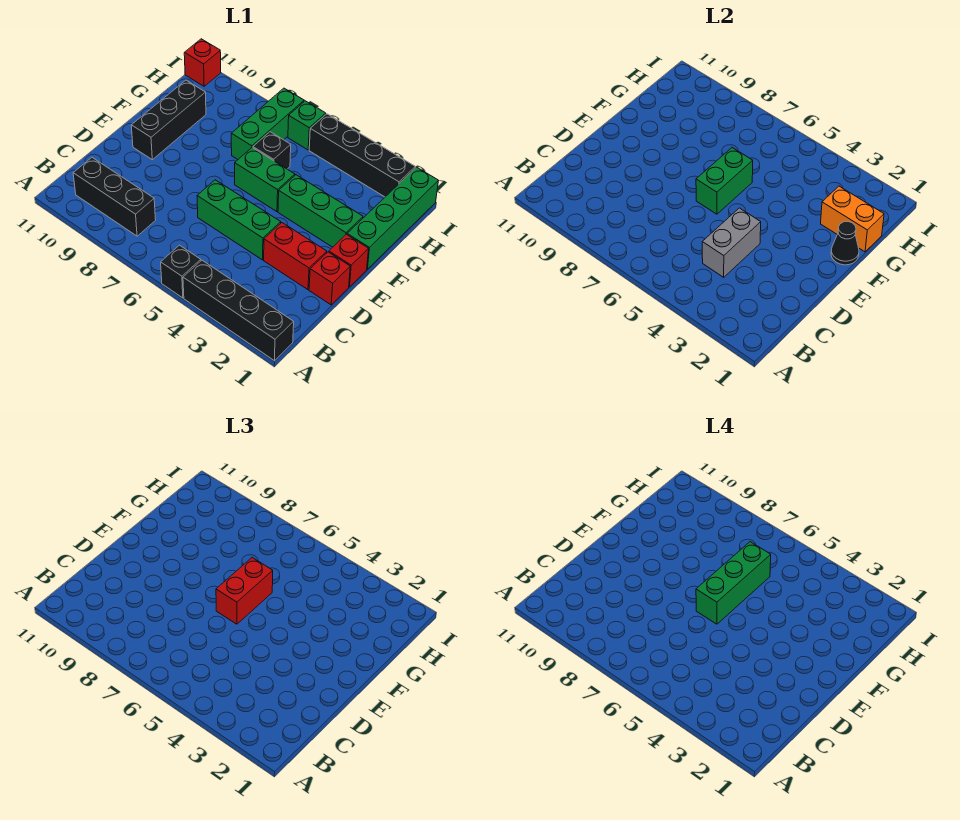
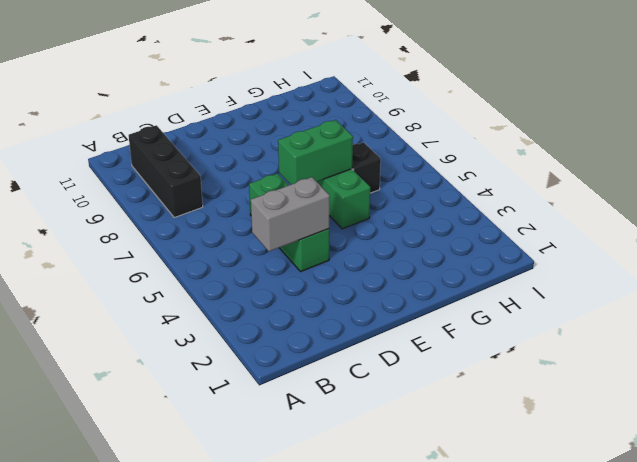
none -> black 1x4 brick [183,260,294,361]
none -> black 1x1 brick [161,245,201,298]
none -> red 1x1 brick [309,252,350,305]

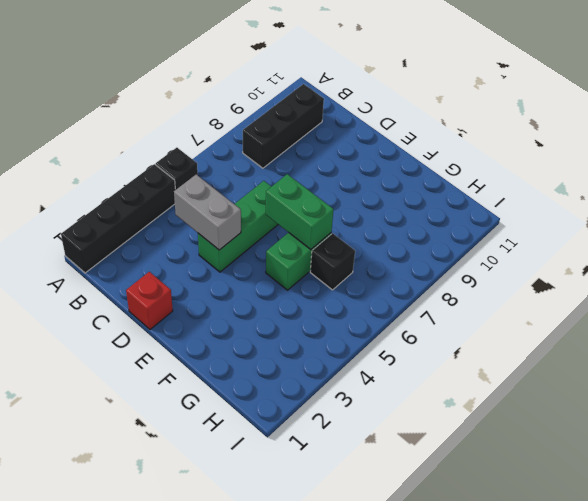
none -> red 1x2 brick [264,223,327,290]
none -> red 1x1 brick [329,234,369,287]
none -> black 1x3 brick [131,80,206,160]

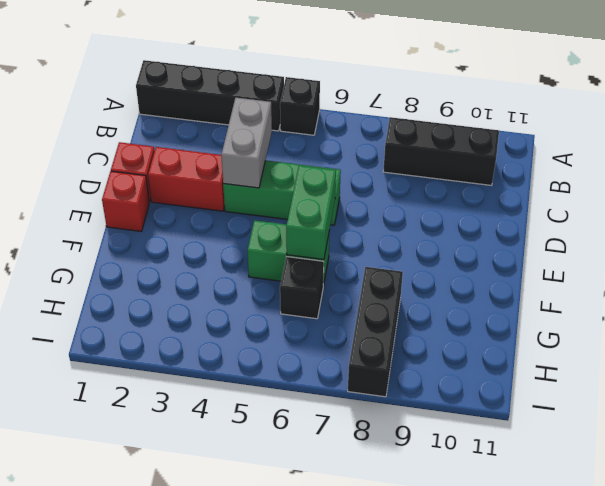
black 1x3 brick [348,267,403,397] -> black 1x3 brick moved to [131,80,206,160]
none -> green 1x4 brick [347,167,438,269]
none -> green 1x3 brick [278,175,363,247]
none -> green 1x3 brick [231,88,304,159]

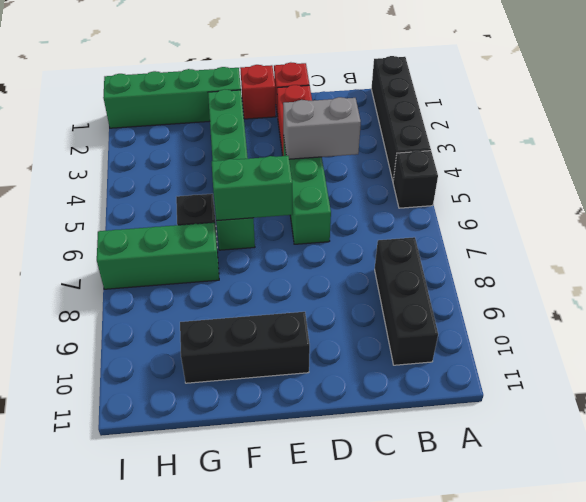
none -> black 1x4 brick [309,114,415,197]
none -> green 1x1 brick [288,101,326,150]
none -> red 1x1 brick [184,39,221,86]

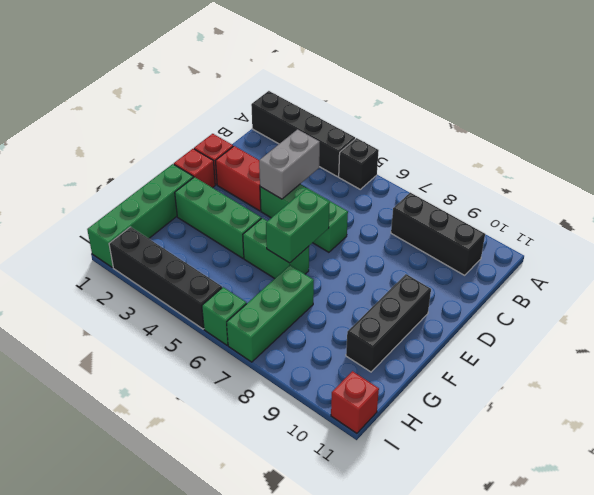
none -> black 1x1 brick [253,132,291,169]
none -> black 1x1 cone [831,222,859,265]
none -> orange 1x2 brick [821,186,884,252]

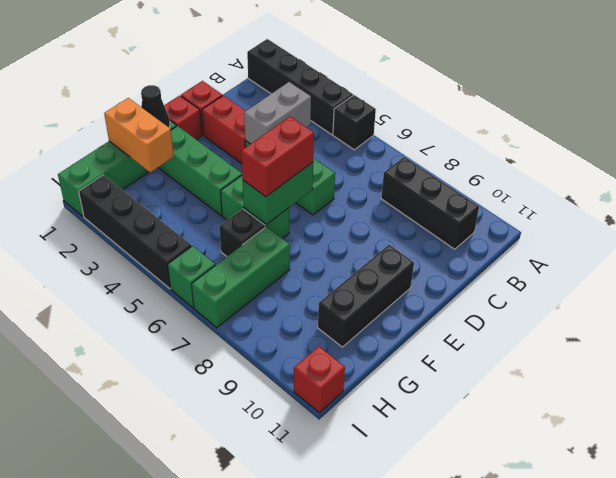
none -> green 1x3 brick [696,542,771,624]

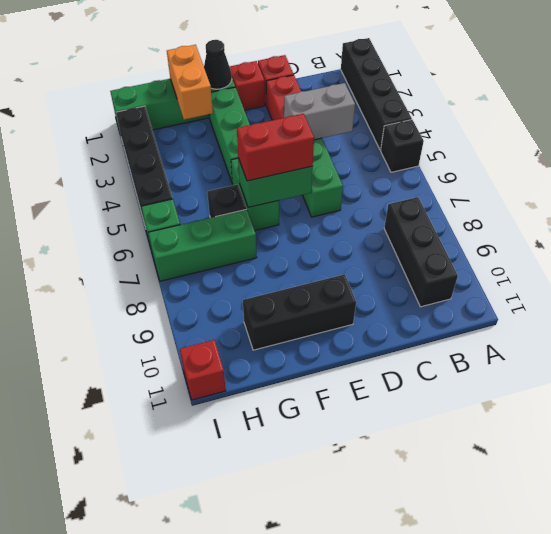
none -> green 1x3 brick [696,542,771,624]

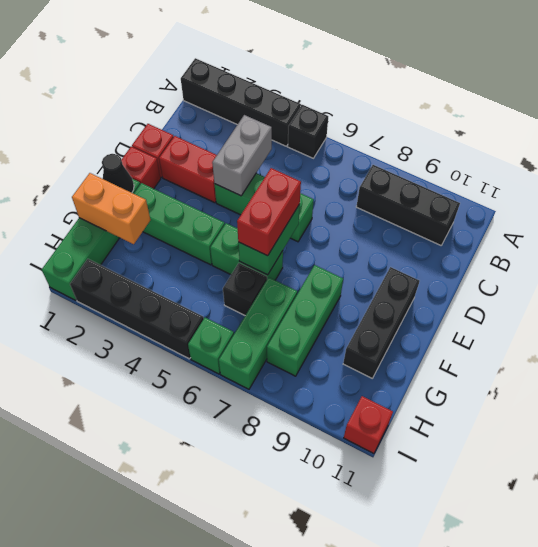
green 1x3 brick [267,265,343,376] -> green 1x3 brick moved to [696,542,771,624]

